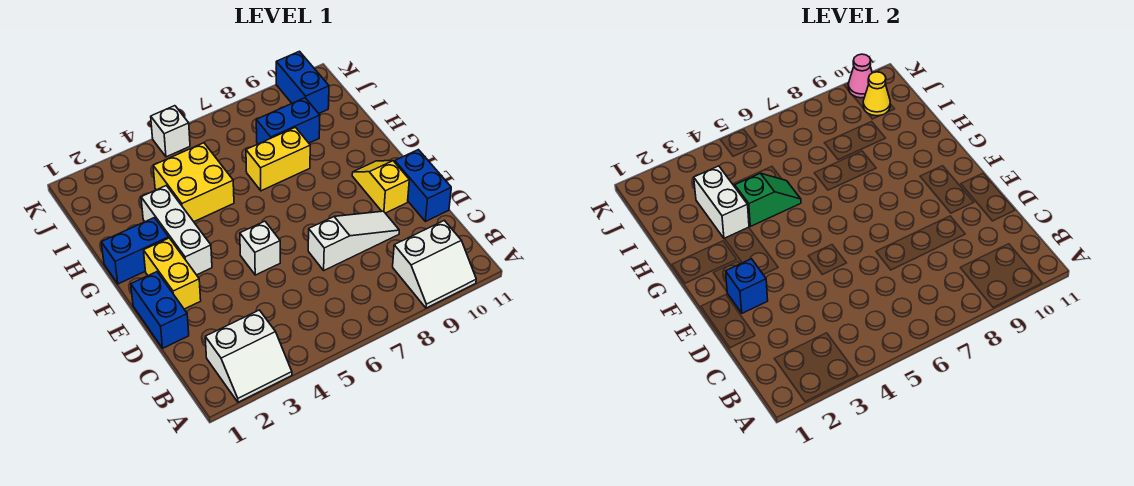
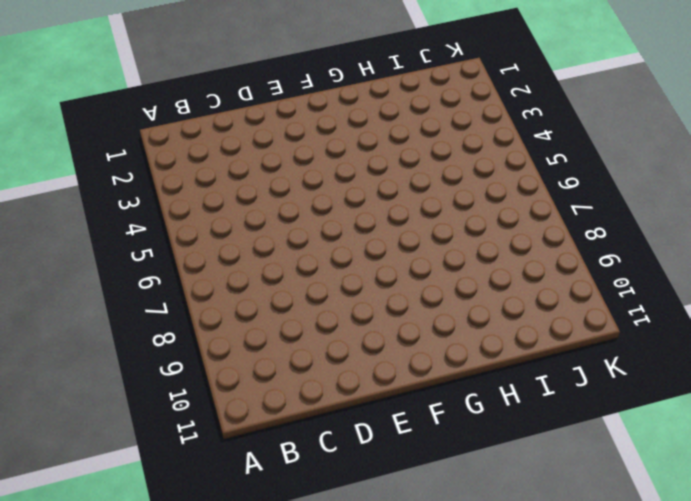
none -> white 2x2 slope [205,310,292,402]
none -> white 2x2 slope [393,221,476,308]
none -> blue 1x2 brick [131,272,189,348]

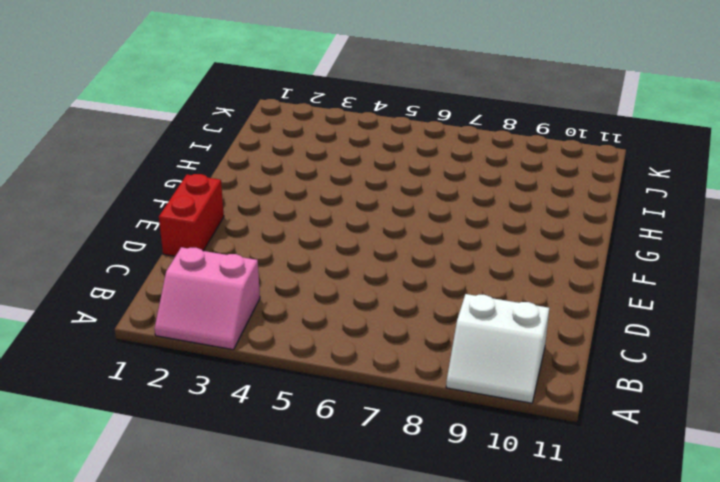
pink 2x2 slope [155,247,260,350] -> white 2x2 slope [205,310,292,402]
red 1x2 brick [159,174,224,256] -> blue 1x2 brick [131,272,189,348]
none -> white 1x3 slope [308,211,399,270]
none -> blue 1x2 brick [395,150,451,222]
none -> yellow 1x2 brick [144,238,201,309]

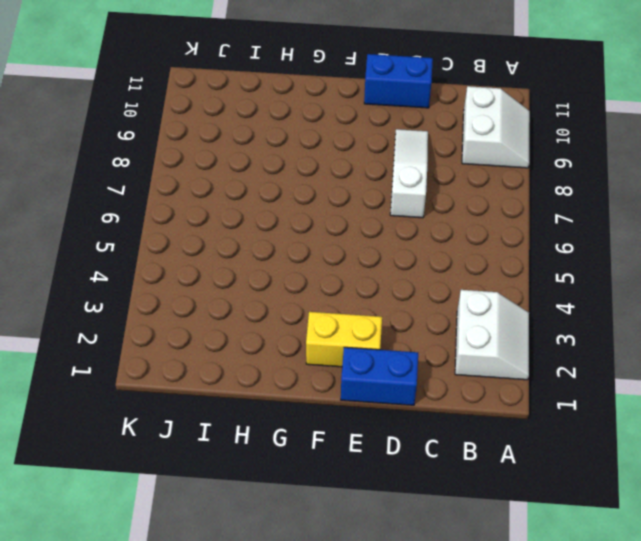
none -> white 1x1 brick [240,221,280,275]
none -> yellow 1x2 slope [352,161,409,213]
none -> white 1x3 brick [141,186,212,275]

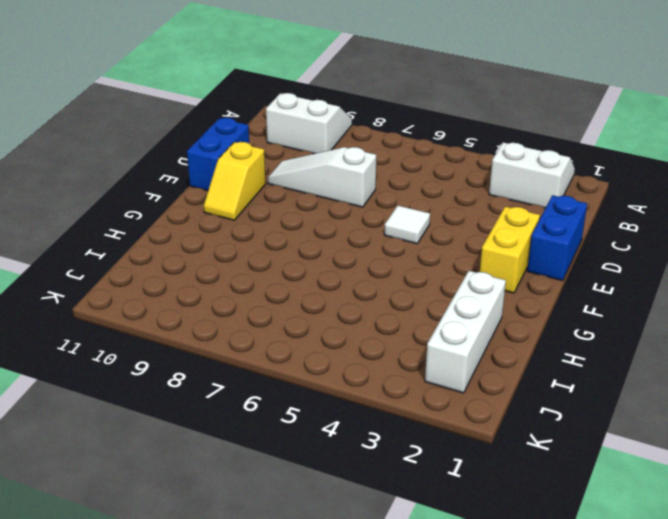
white 1x1 tile [385,206,430,244] -> white 1x1 brick [240,221,280,275]
white 1x3 brick [425,271,506,393] -> white 1x3 brick moved to [141,186,212,275]
none -> blue 1x2 brick [101,218,169,284]
none -> yellow 2x2 brick [153,143,234,222]
none -> yellow 1x2 brick [246,127,310,191]

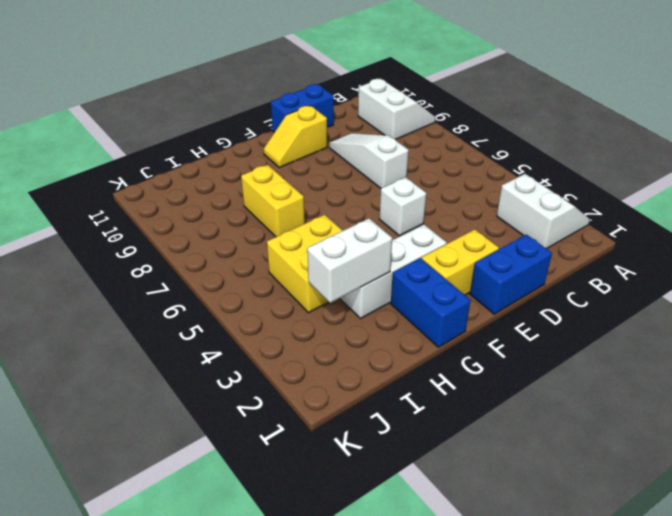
none -> blue 1x2 brick [256,98,320,144]
none -> blue 1x2 brick [276,51,329,113]
none -> white 1x1 brick [151,106,190,157]

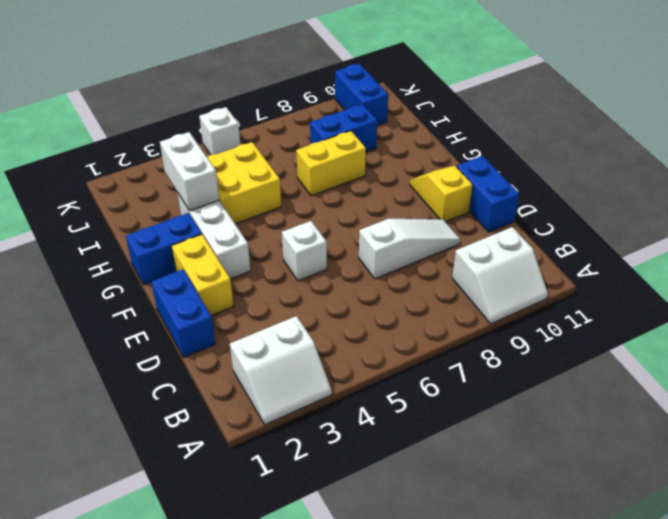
none -> blue 1x1 brick [726,259,768,313]
none -> green 1x2 slope [735,173,801,226]
none -> yellow 1x1 cone [863,72,890,116]

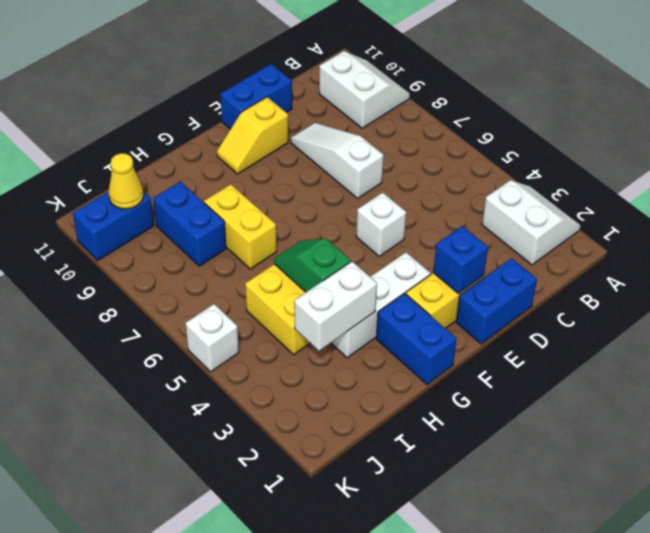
none -> pink 1x1 cone [848,54,872,98]

